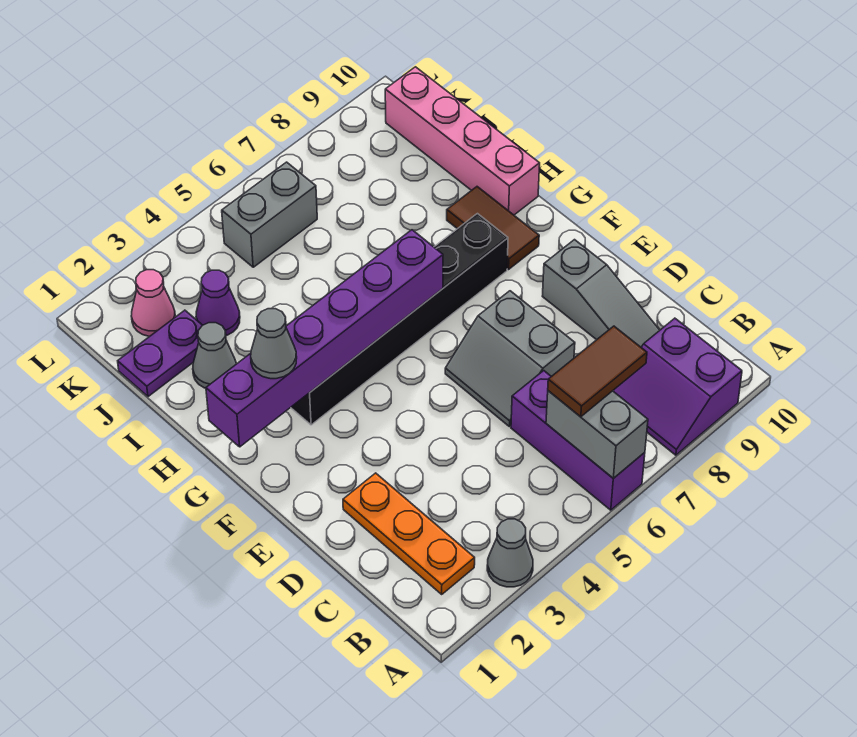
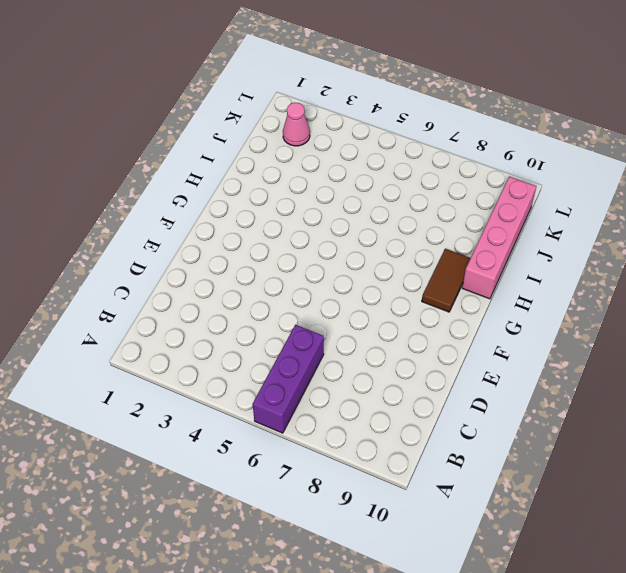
none -> grey 1x1 cone [487,519,533,587]
none -> purple 2x2 slope [613,318,742,455]
none -> orange 1x3 plate [343,473,475,594]

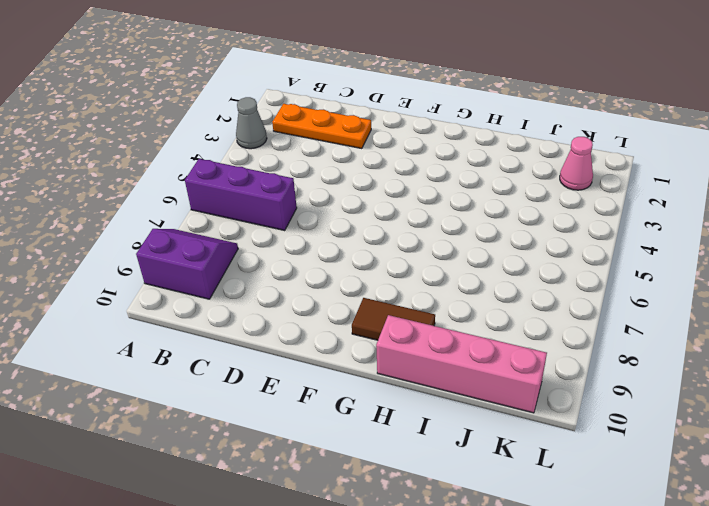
none -> grey 1x3 slope [542,240,660,347]
none -> grey 2x2 slope [445,291,575,427]
none -> black 1x6 brick [291,214,508,425]

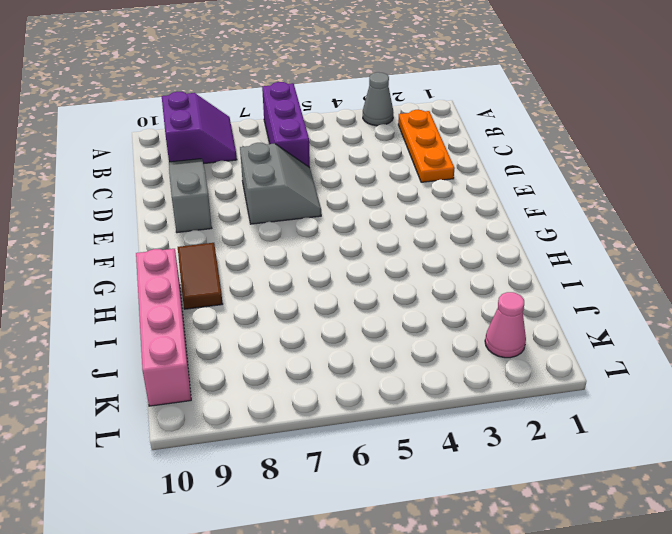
none -> black 1x6 brick [291,214,508,425]
none -> grey 1x1 cone [193,323,236,388]
none -> purple 1x2 plate [118,310,202,397]

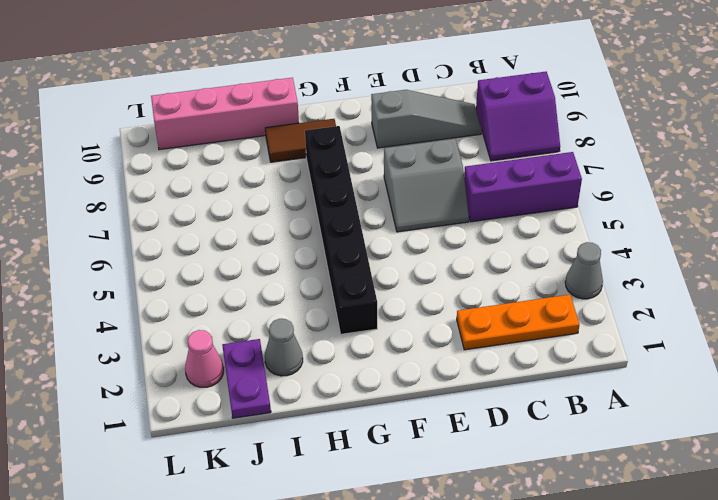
none -> purple 1x1 cone [196,270,240,336]
none -> grey 1x2 brick [222,162,317,267]
none -> grey 1x2 brick [546,391,648,478]

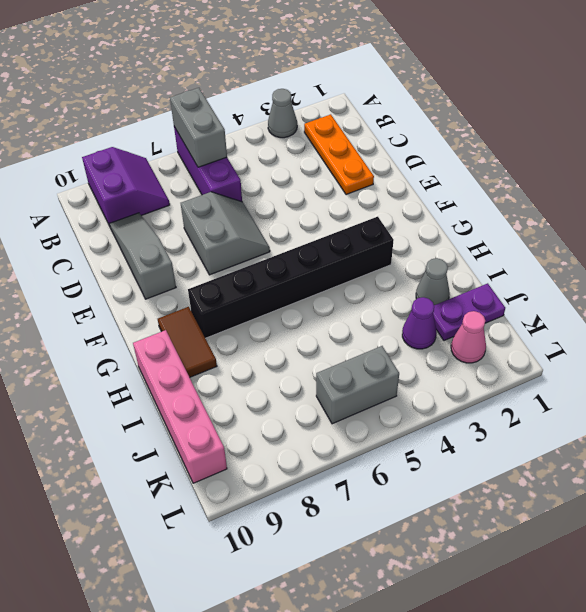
none -> purple 1x6 brick [206,230,443,447]
none -> brown 1x2 tile [548,326,647,417]
none -> grey 1x1 cone [251,309,297,379]

